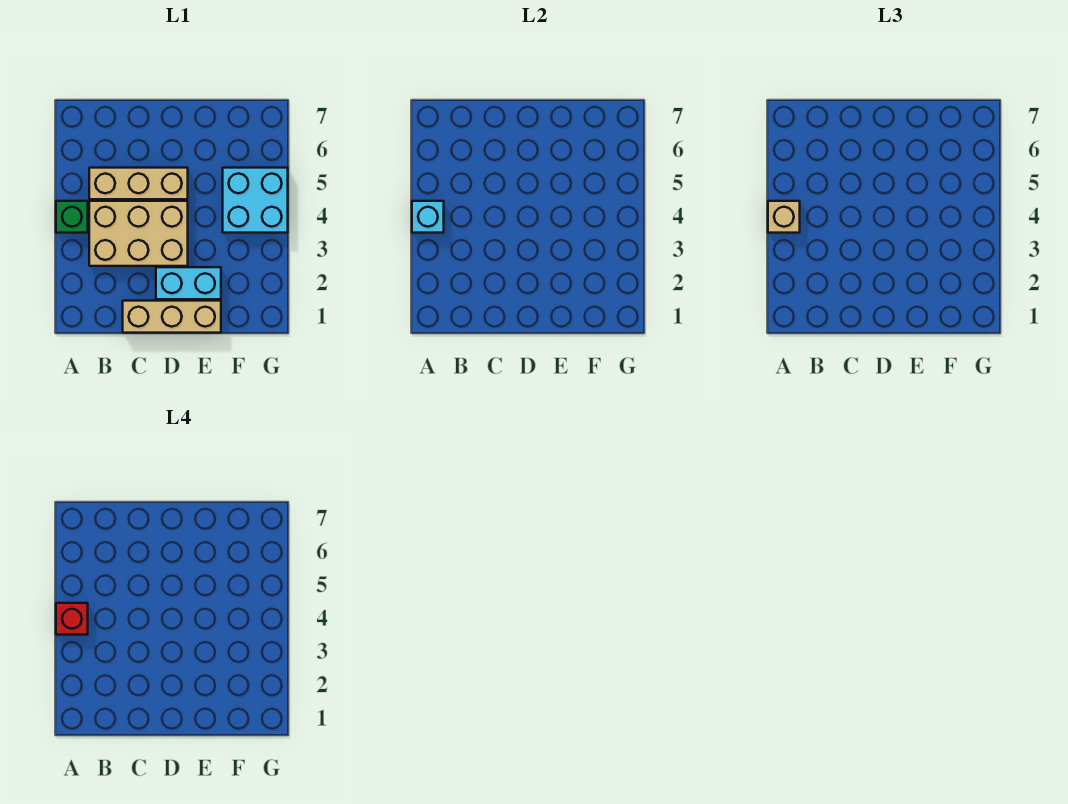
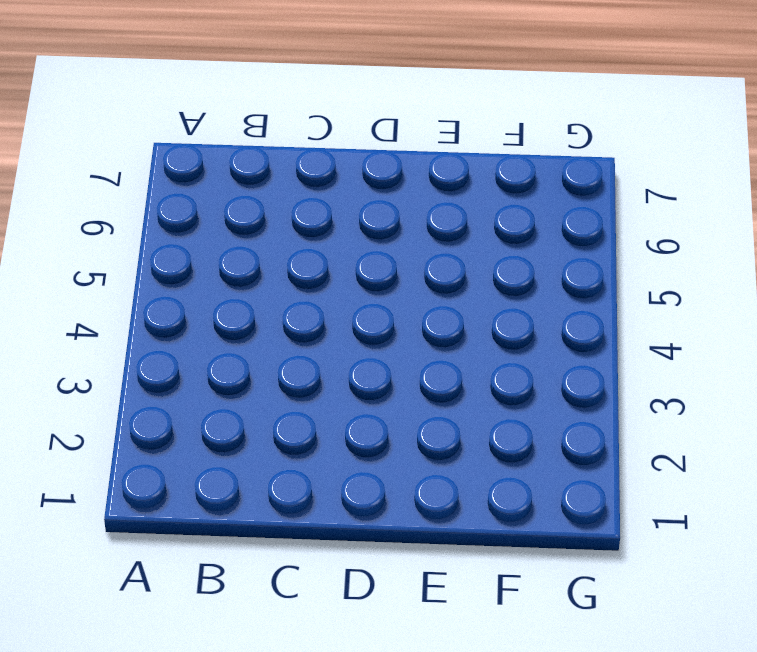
none -> green 1x1 brick [56,201,88,233]
none -> tan 2x3 brick [89,201,188,266]

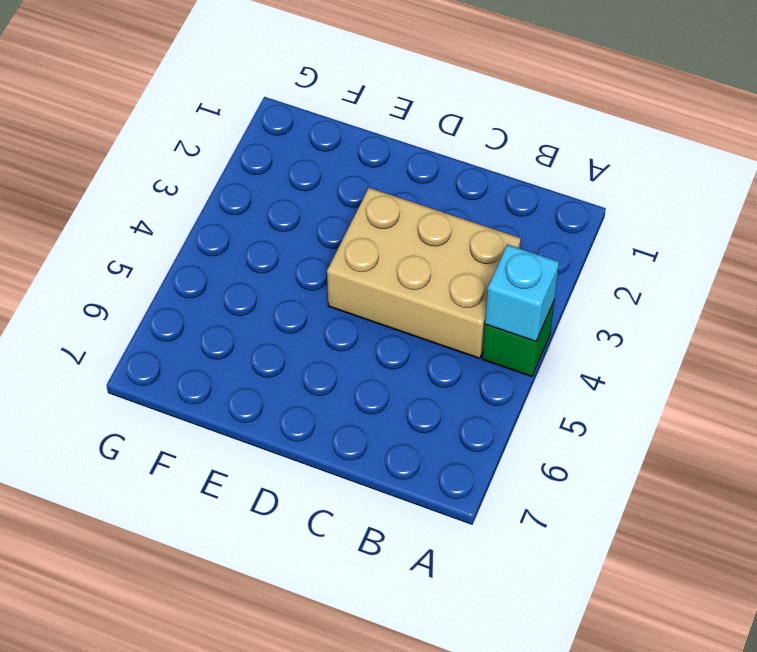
none -> tan 1x3 brick [89,168,188,199]
none -> tan 1x3 brick [123,301,221,333]

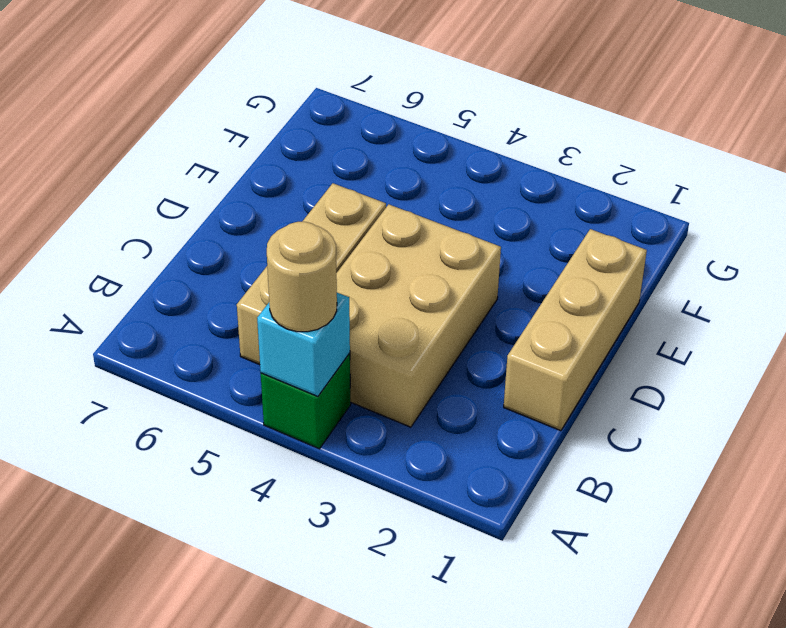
tan 1x1 round brick [267,222,337,332] -> tan 1x1 brick [768,201,800,233]
none -> cyan 1x2 brick [156,267,221,299]
none -> cyan 2x2 brick [223,168,288,233]

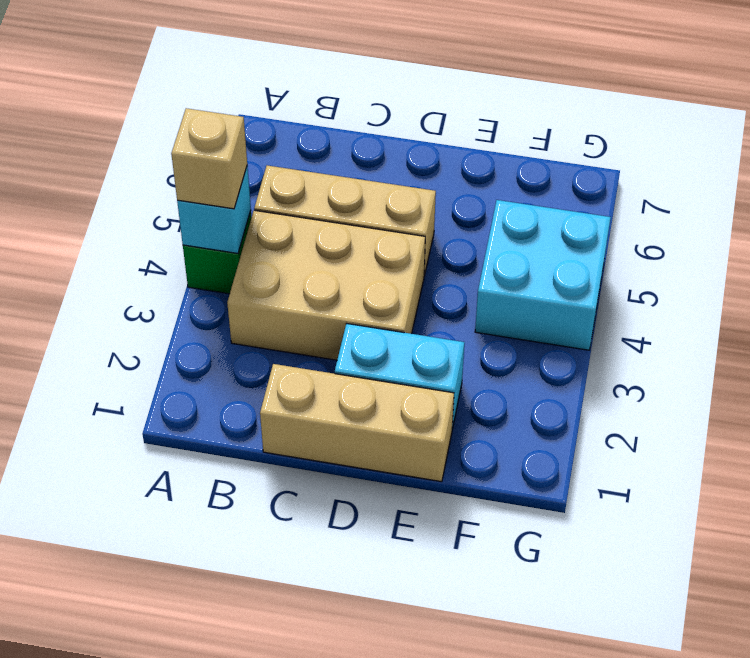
none -> red 1x1 brick [56,603,88,635]

